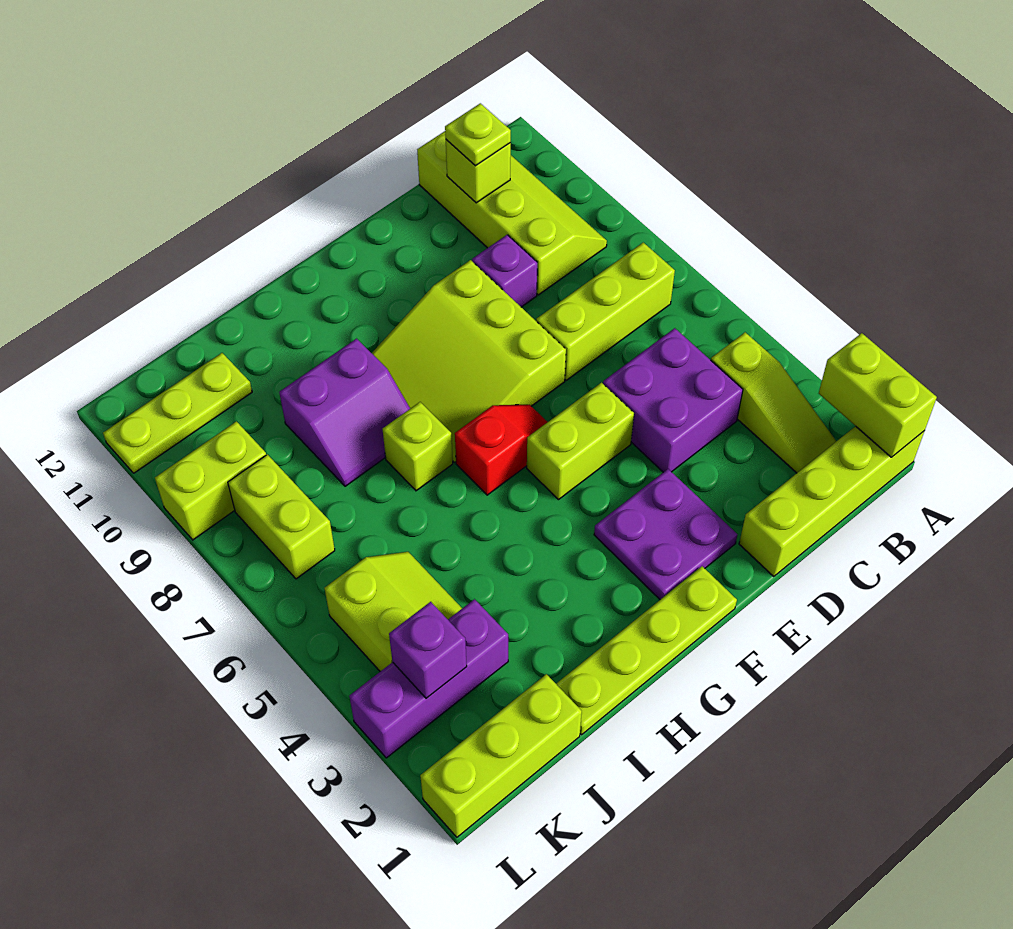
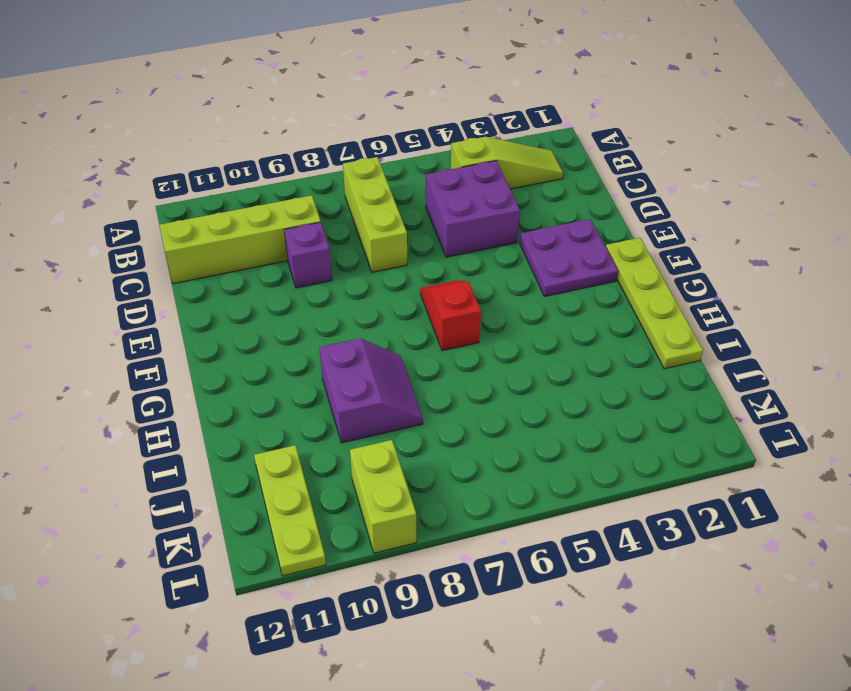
none -> lime 1x4 brick [739,426,924,577]
none -> lime 1x2 brick [527,383,634,500]
none -> lime 3x3 slope [372,260,566,462]

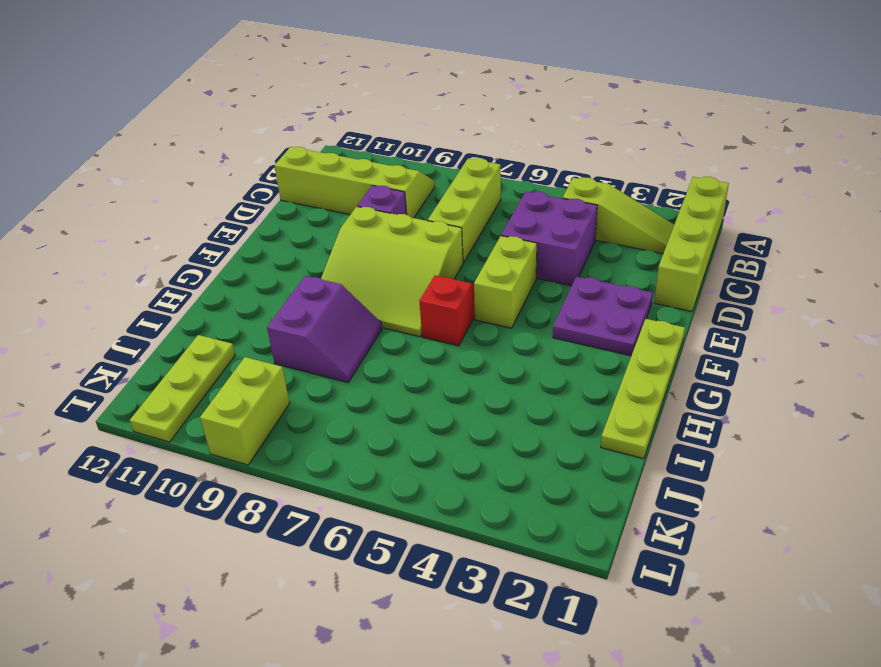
none -> lime 1x1 brick [383,402,453,491]
none -> lime 1x3 brick [420,674,582,837]
none -> purple 1x3 brick [349,599,508,758]

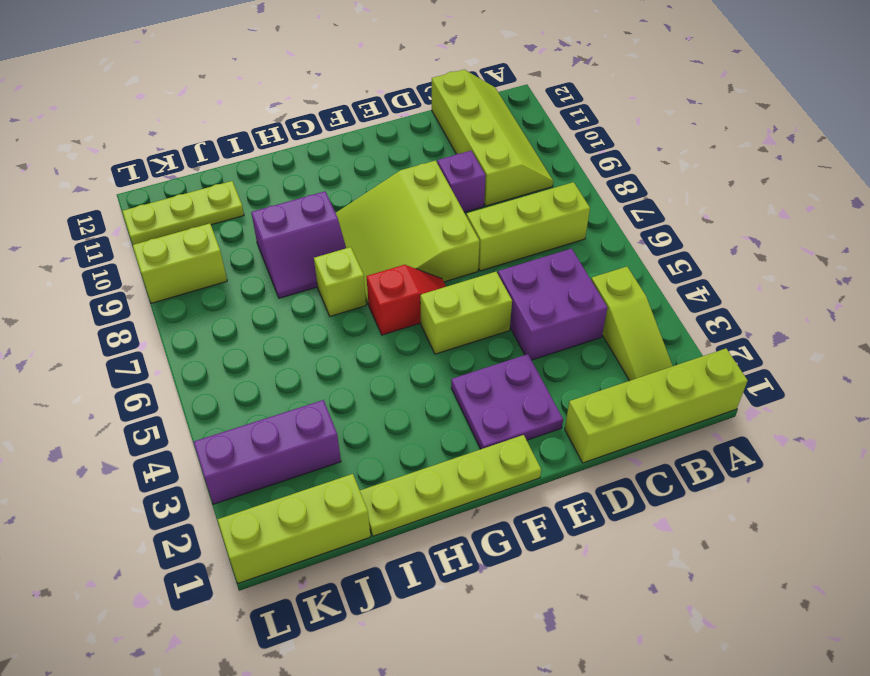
none -> lime 2x2 slope [325,552,462,671]
none -> lime 1x2 brick [228,454,335,579]
none -> lime 1x2 brick [819,333,937,457]

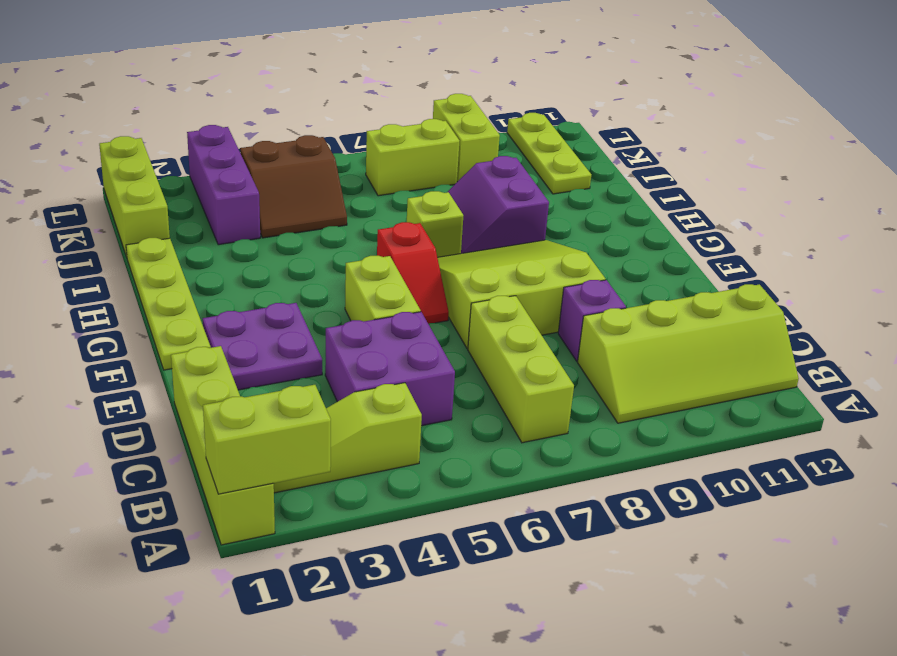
brown 2x2 slope [240,135,347,238] -> lime 2x2 slope [325,552,462,671]
none -> lime 1x1 brick [446,140,511,203]
none -> purple 1x1 brick [389,602,467,698]
none -> lime 1x1 plate [445,103,511,166]

